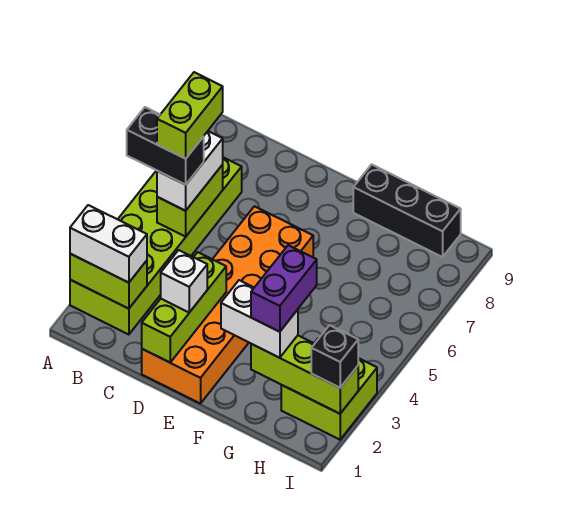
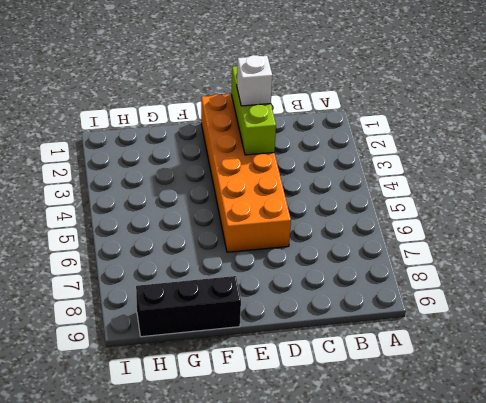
none -> lime 2x6 brick [70,157,242,335]
none -> lime 2x2 brick [281,338,377,440]
none -> lime 1x2 brick [70,254,147,309]

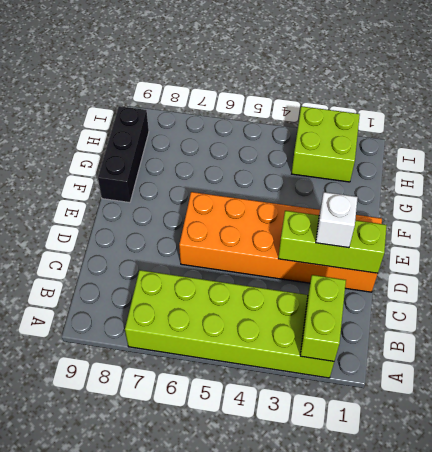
none -> lime 1x2 brick [157,165,223,237]
none -> lime 1x3 brick [251,335,358,414]
none -> white 1x2 brick [70,205,147,283]

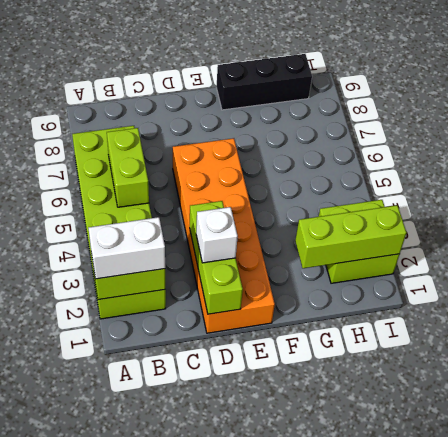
none -> white 1x2 brick [157,131,223,211]
none -> white 1x2 brick [221,280,298,358]
none -> black 1x1 brick [311,325,358,388]

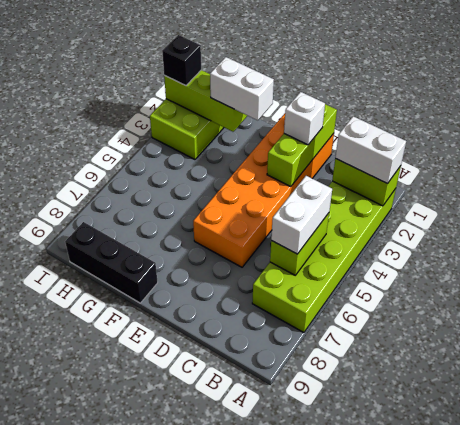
none -> black 1x2 brick [127,107,204,185]
none -> purple 1x2 brick [251,245,317,332]
none -> lime 1x2 brick [157,72,223,159]

